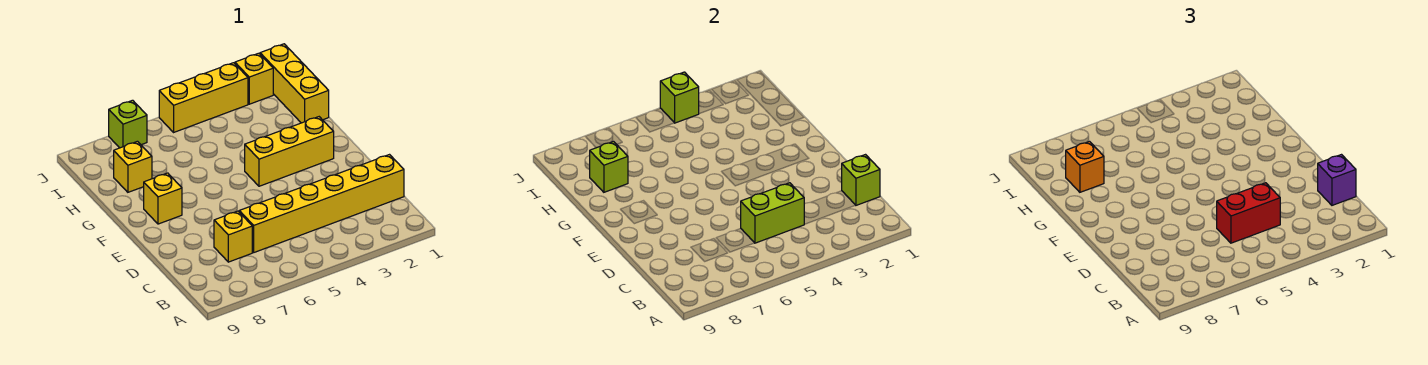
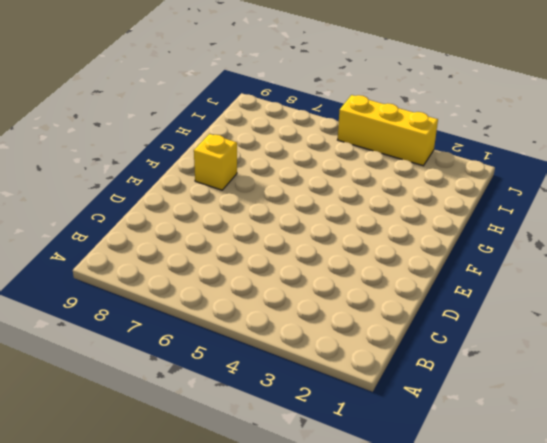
none -> yellow 1x6 brick [239,155,404,252]
none -> yellow 1x1 brick [214,211,252,262]
none -> yellow 1x3 brick [245,117,334,186]

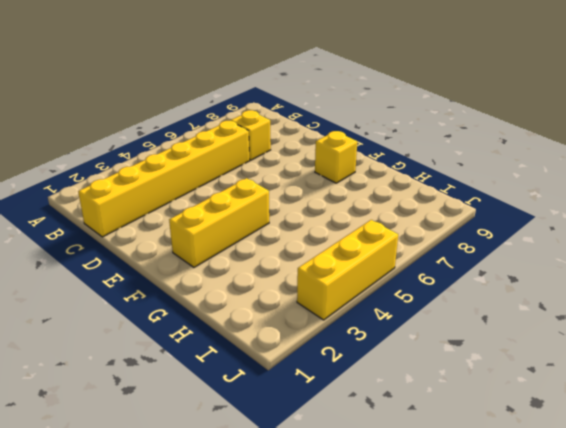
none -> yellow 1x3 brick [260,44,329,123]
none -> yellow 1x1 brick [114,141,152,192]
none -> yellow 1x1 brick [235,53,273,104]

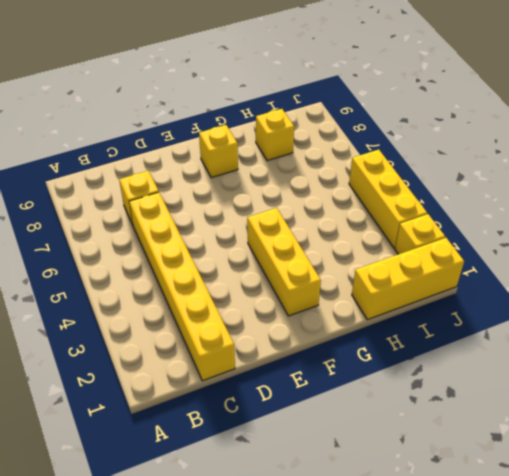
none -> lime 1x1 brick [109,100,147,148]
none -> lime 1x1 brick [842,155,880,205]
none -> lime 1x2 brick [741,183,804,243]

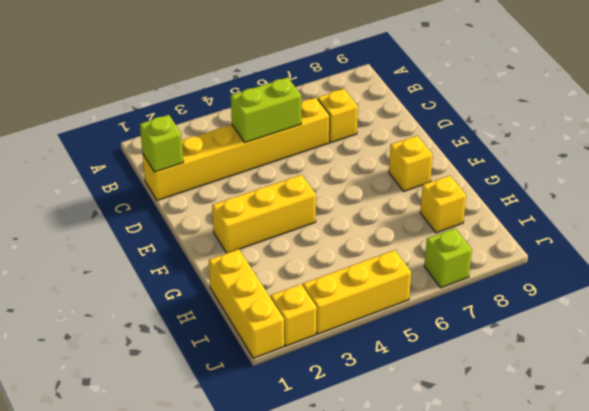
none -> lime 1x1 brick [590,141,628,192]
none -> lime 1x1 brick [660,72,699,123]
none -> purple 1x1 brick [1318,155,1356,205]

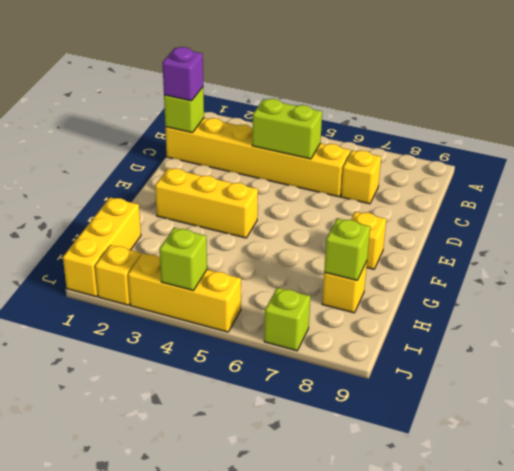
none -> red 1x2 brick [1217,183,1280,243]
none -> orange 1x1 brick [1066,141,1104,192]

